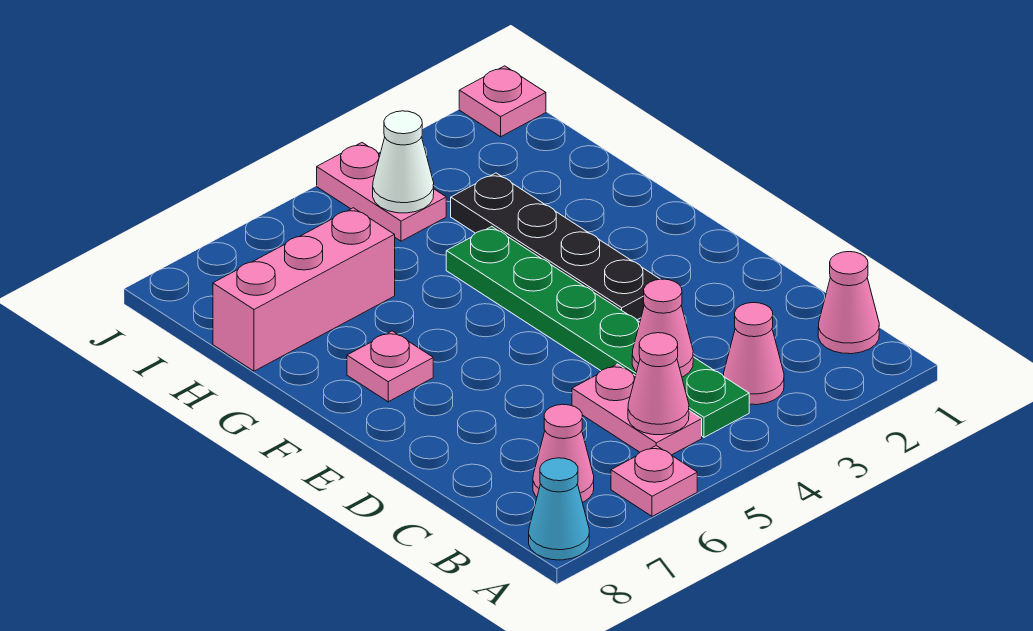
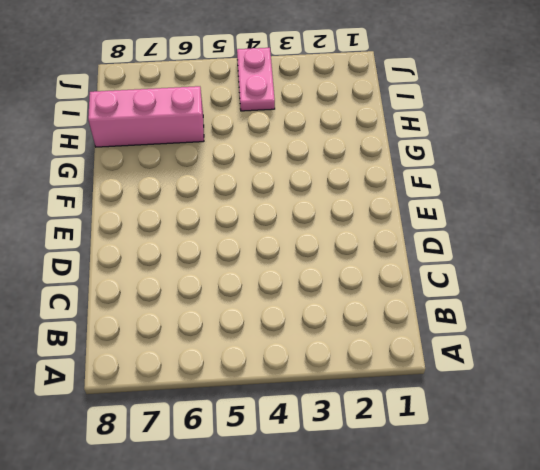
none -> pink 1x1 plate [611,446,697,516]
none -> cyan 1x1 cone [529,458,589,560]
none -> pink 1x1 cone [818,252,879,354]

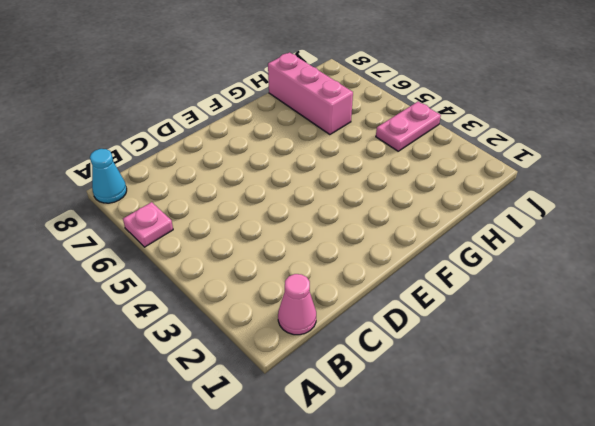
none -> pink 1x1 cone [723,303,784,405]
none -> green 1x6 plate [446,226,749,437]
none -> pink 1x2 plate [572,364,702,455]

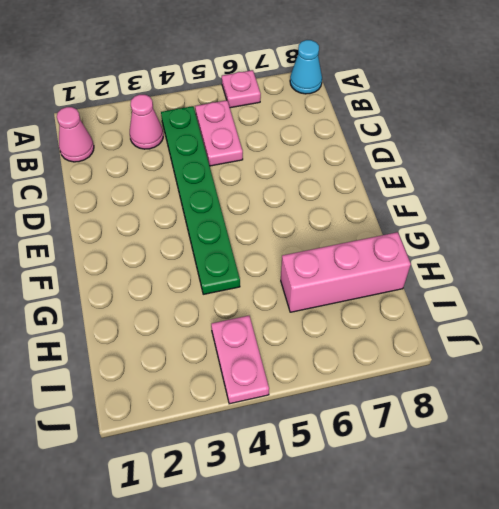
none -> pink 1x1 cone [533,404,594,502]
none -> black 1x4 plate [451,173,659,320]
none -> pink 1x1 plate [347,331,433,402]

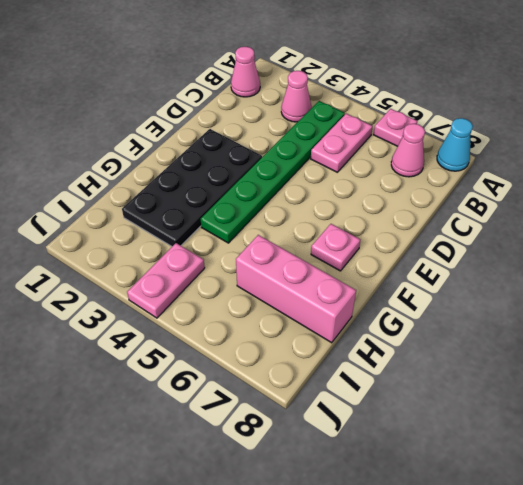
black 2x4 plate [122,129,262,246] -> black 1x4 plate [451,173,659,320]
none -> pink 1x1 plate [459,66,546,137]
none -> pink 1x1 cone [628,333,689,435]
none -> pink 1x1 cone [632,279,693,377]

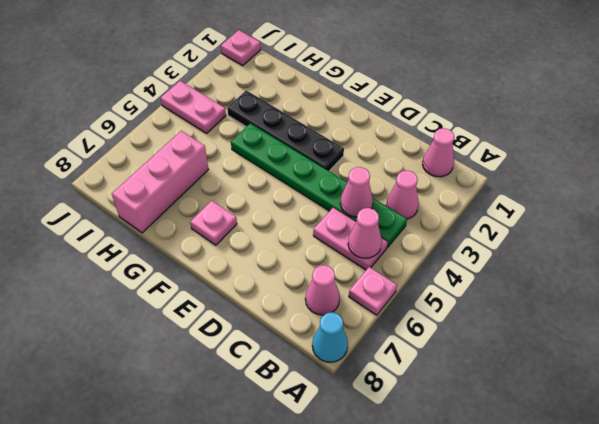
none -> white 1x1 cone [373,111,434,213]

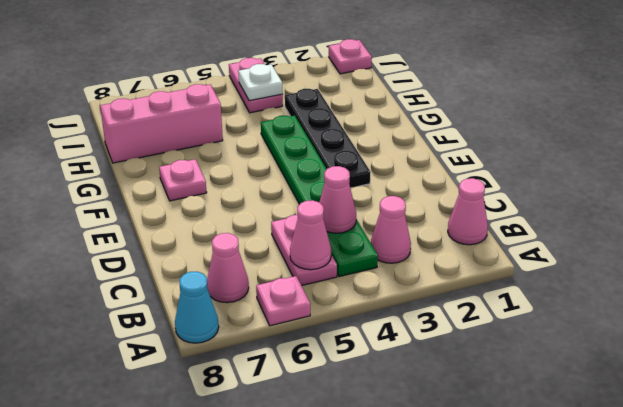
white 1x1 plate [238,64,283,101] -> white 1x1 cone [373,111,434,213]

